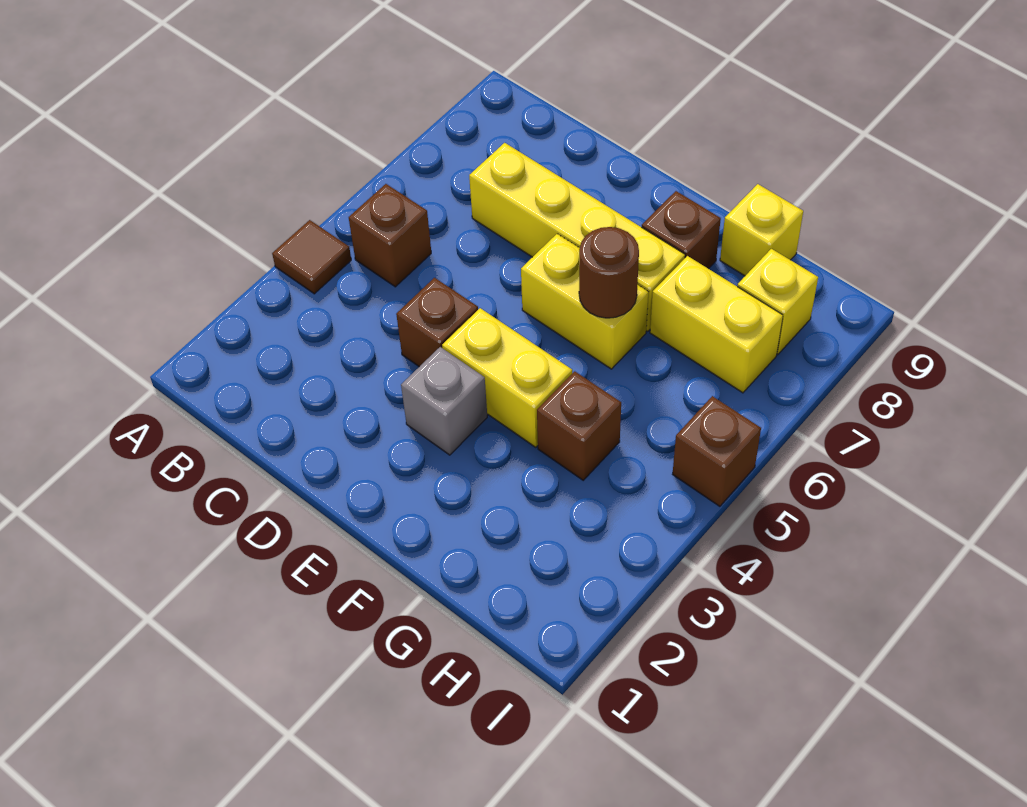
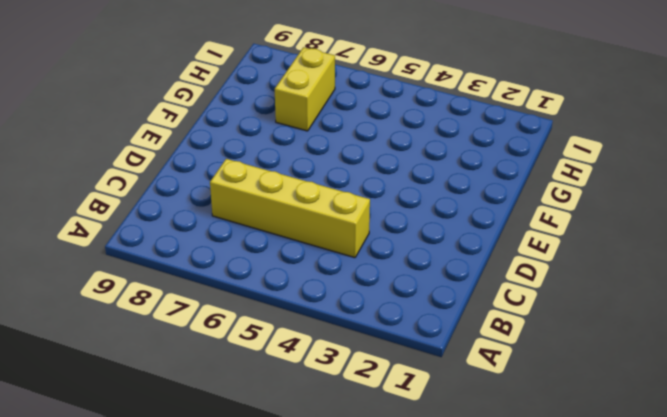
yellow 1x4 brick [210,159,370,258] -> yellow 1x4 brick turned to [469,143,685,331]
none -> brown 1x1 tile [272,220,351,294]
none -> brown 1x1 brick [349,184,431,287]
none -> brown 1x1 brick [396,278,478,367]

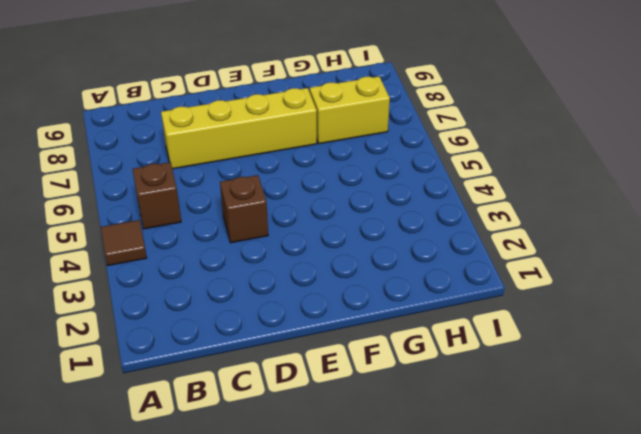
none -> grey 1x1 brick [401,347,487,455]
none -> yellow 1x2 brick [442,308,572,447]
none -> yellow 1x2 brick [521,234,648,369]

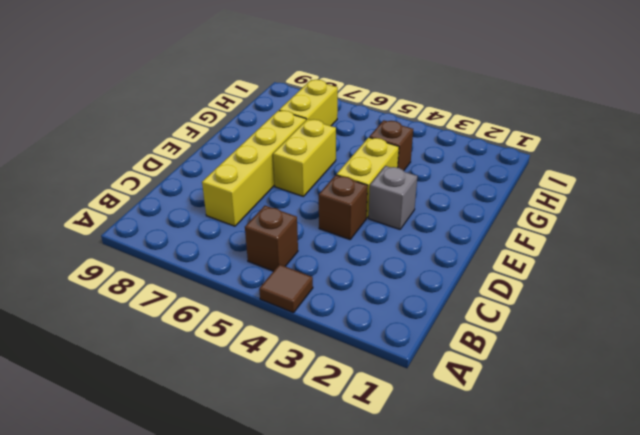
none -> brown 1x1 brick [642,191,721,269]
none -> yellow 1x1 brick [720,184,803,276]
none -> yellow 1x1 brick [737,249,818,354]

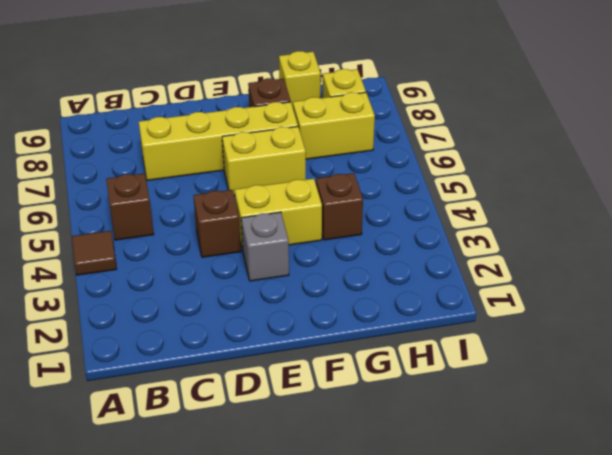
none -> brown 1x1 brick [673,396,761,506]
none -> brown 1x1 round brick [579,227,639,318]

